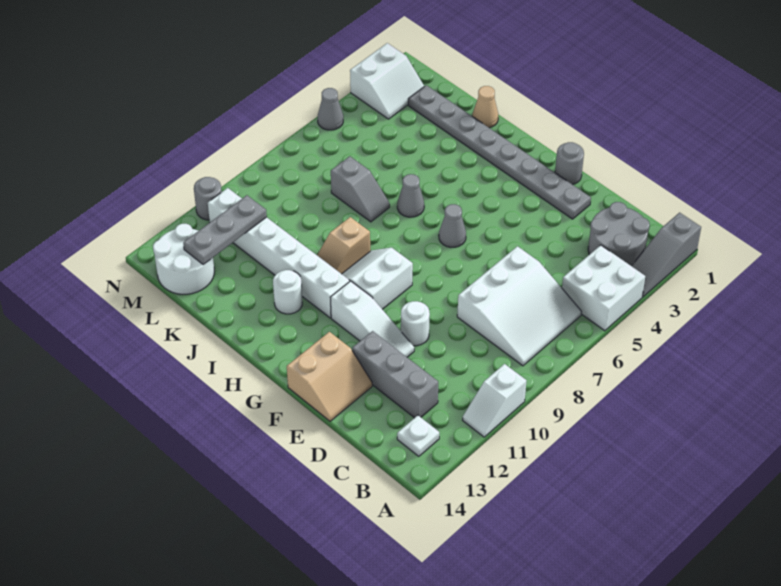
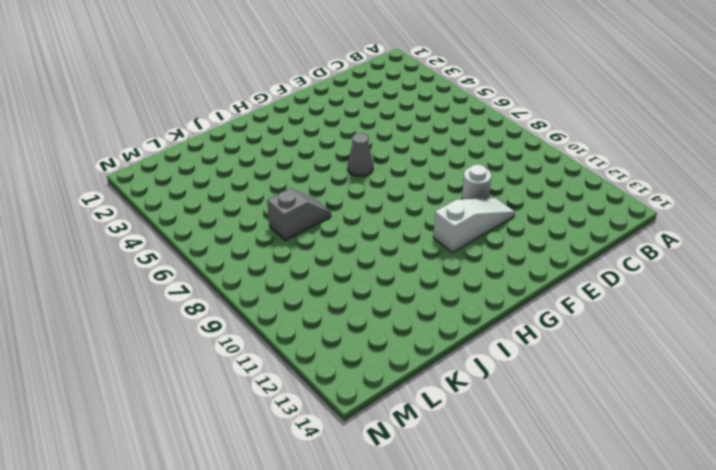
none -> grey 1x3 slope [632,213,701,297]
none -> white 2x2 brick [562,245,645,331]
none -> white 1x2 slope [463,364,527,437]

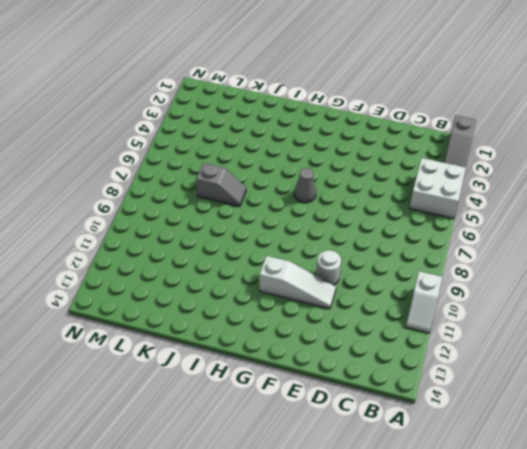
none -> grey 2x2 round brick [588,202,650,266]
none -> white 3x3 slope [457,246,582,366]
none -> white 1x1 plate [397,415,439,456]

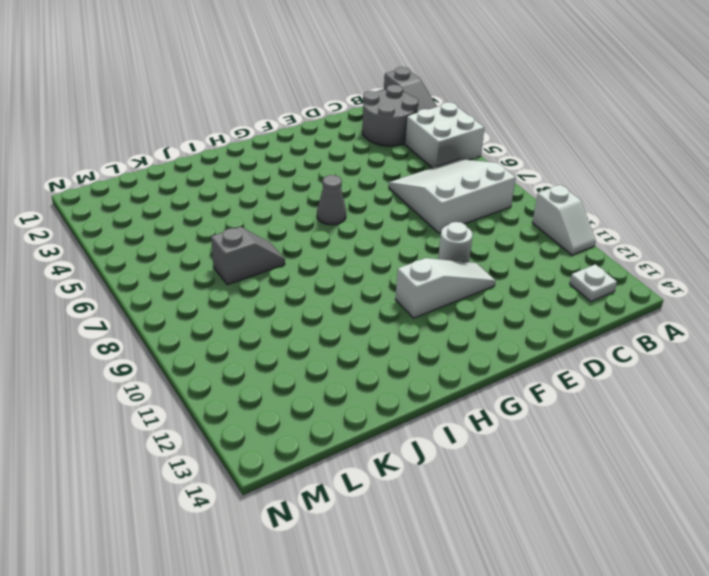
white 3x3 slope [389,159,516,233] -> white 3x3 slope turned to [457,246,582,366]
none -> grey 1x3 brick [352,331,438,418]
none -> grey 1x8 plate [408,85,591,219]
none -> tan 2x2 slope [287,332,372,421]

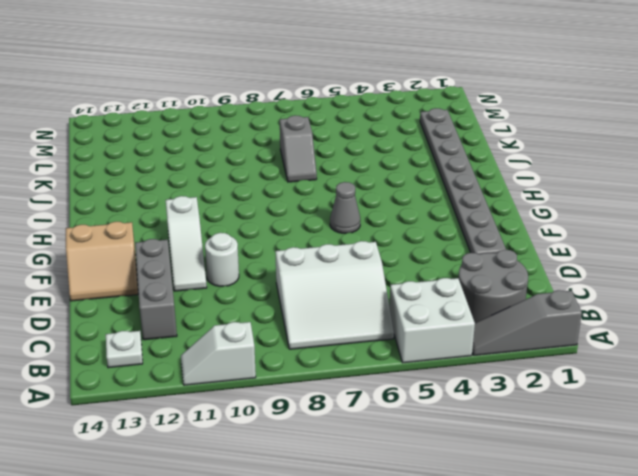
none -> grey 1x1 round brick [555,142,584,185]
none -> white 2x2 slope [342,248,413,309]
none -> white 1x6 brick [208,188,350,318]

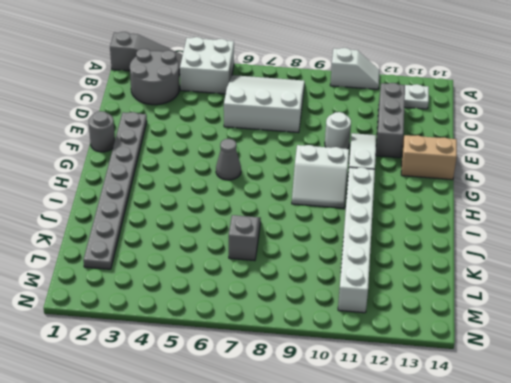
none -> grey 1x1 cone [397,174,424,217]
none -> tan 1x2 slope [317,217,370,274]
none -> white 1x1 round brick [273,270,302,314]

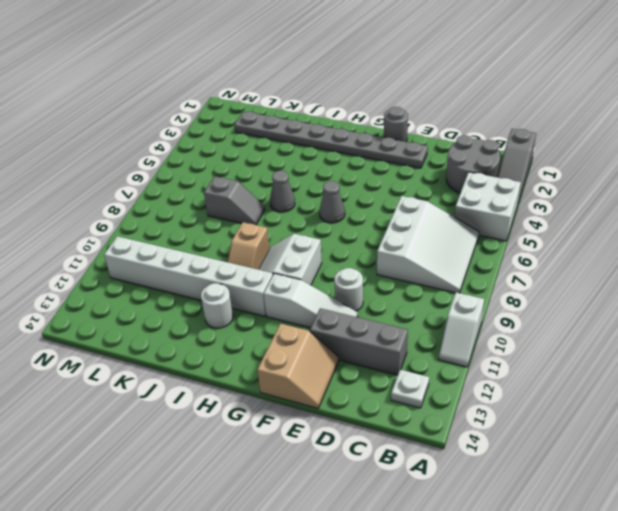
none -> tan 1x1 cone [472,86,498,128]
none -> white 2x2 round brick [153,224,214,294]
none -> white 2x2 slope [350,43,424,119]

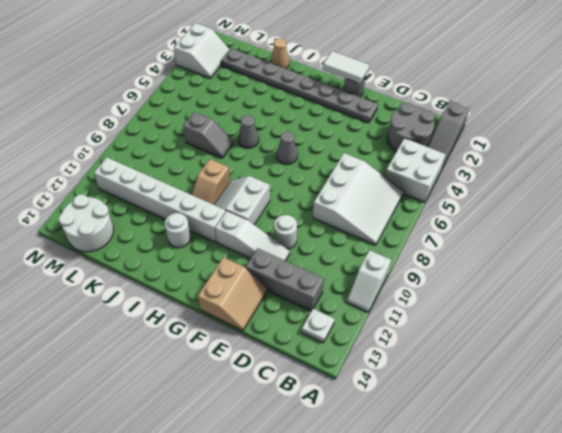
white 1x2 tile [323,51,370,83] -> none
none -> grey 1x1 cone [318,88,343,130]
none -> grey 1x1 round brick [194,177,222,220]
none -> grey 1x3 plate [183,195,267,265]

